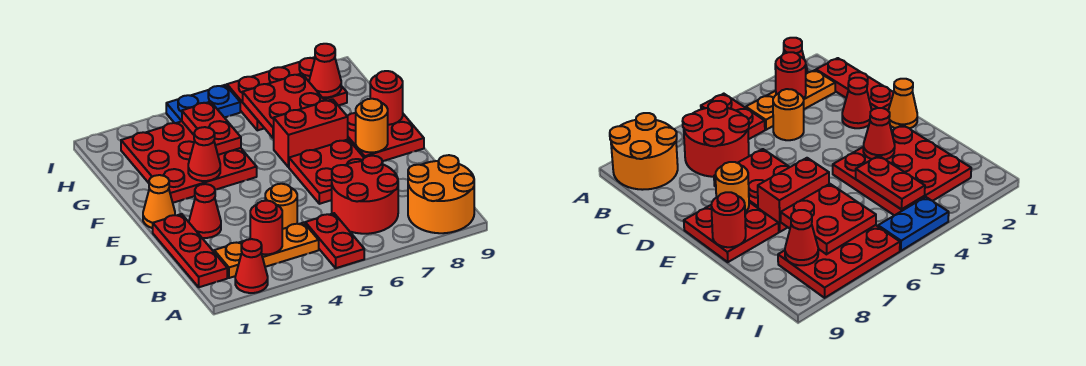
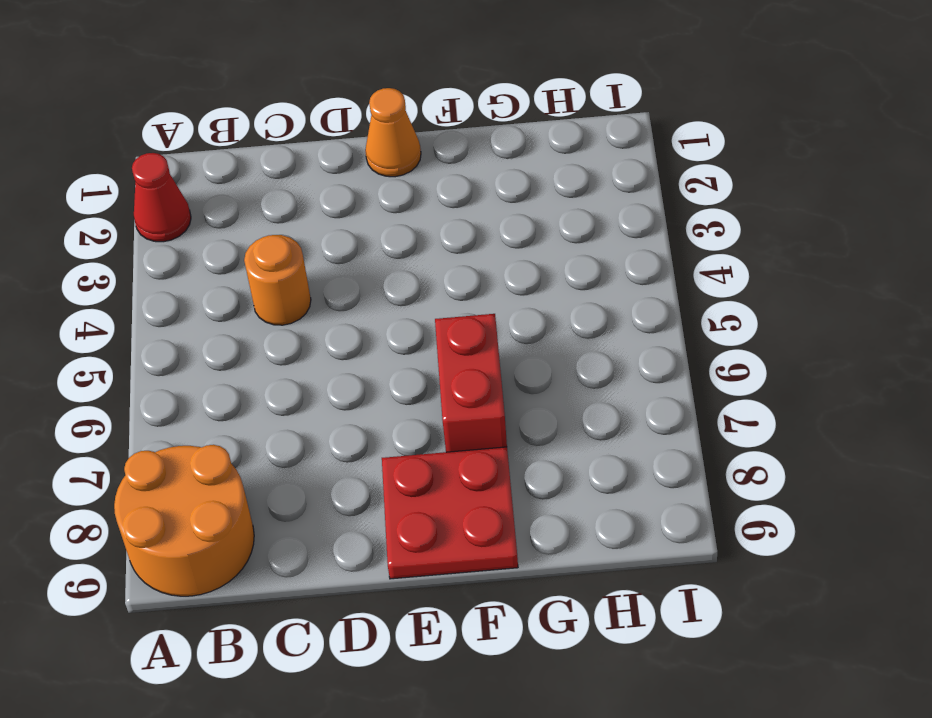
none -> red 1x2 plate [305,213,364,268]
none -> red 1x3 plate [153,214,227,287]
none -> orange 1x3 plate [214,223,319,278]

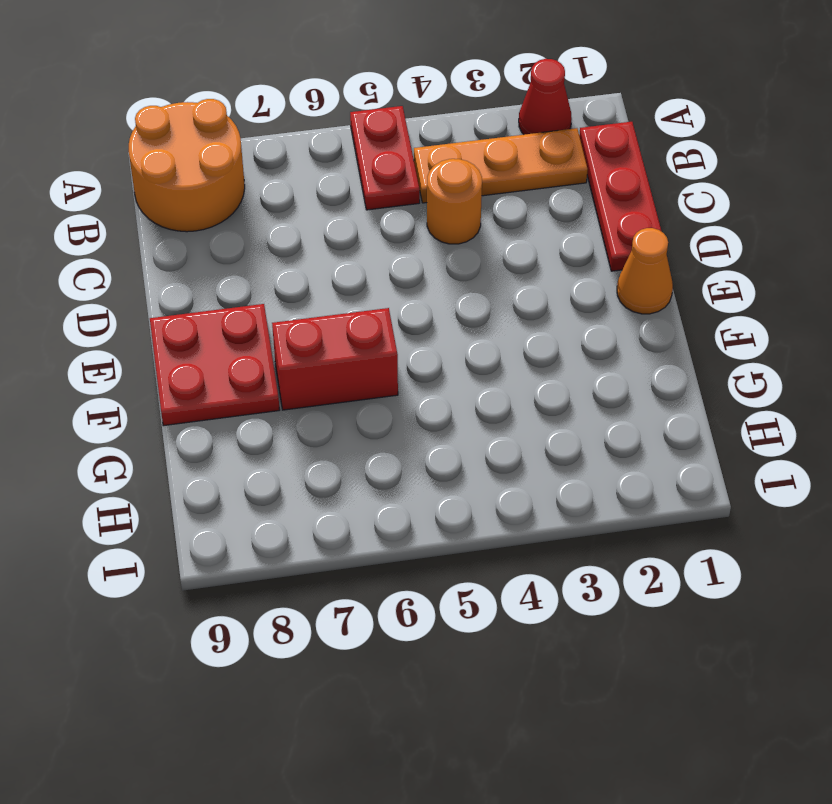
none -> red 2x2 round brick [332,156,398,234]
none -> red 1x1 cone [189,184,221,238]
none -> red 2x2 plate [289,140,364,204]

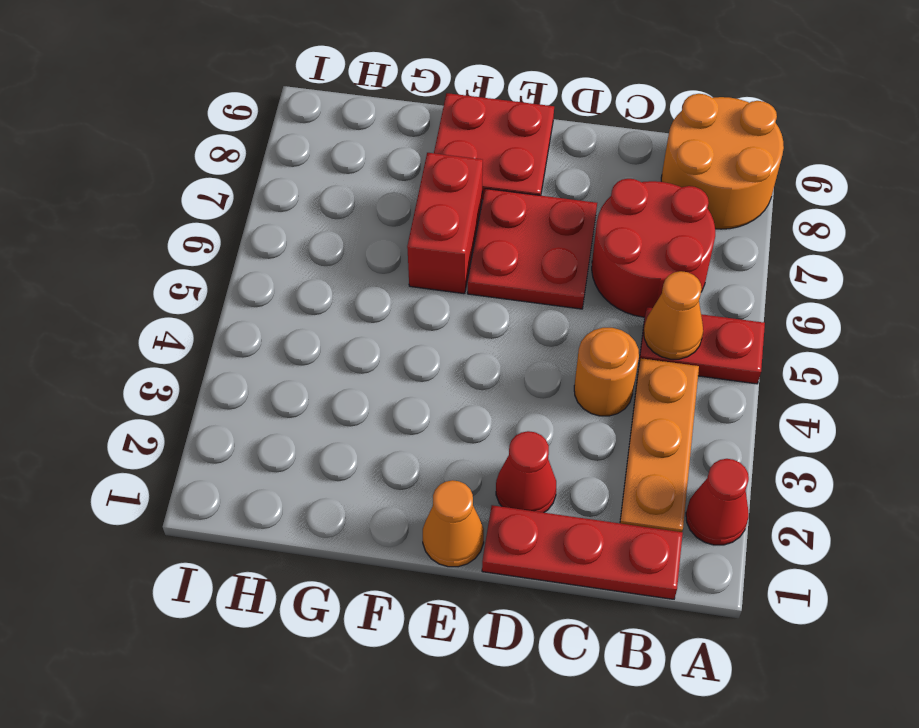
orange 1x1 cone [644,271,703,359] -> none
none -> red 3x3 plate [121,121,257,203]
none -> red 2x3 plate [227,57,347,130]
none -> blue 1x2 plate [166,85,240,123]

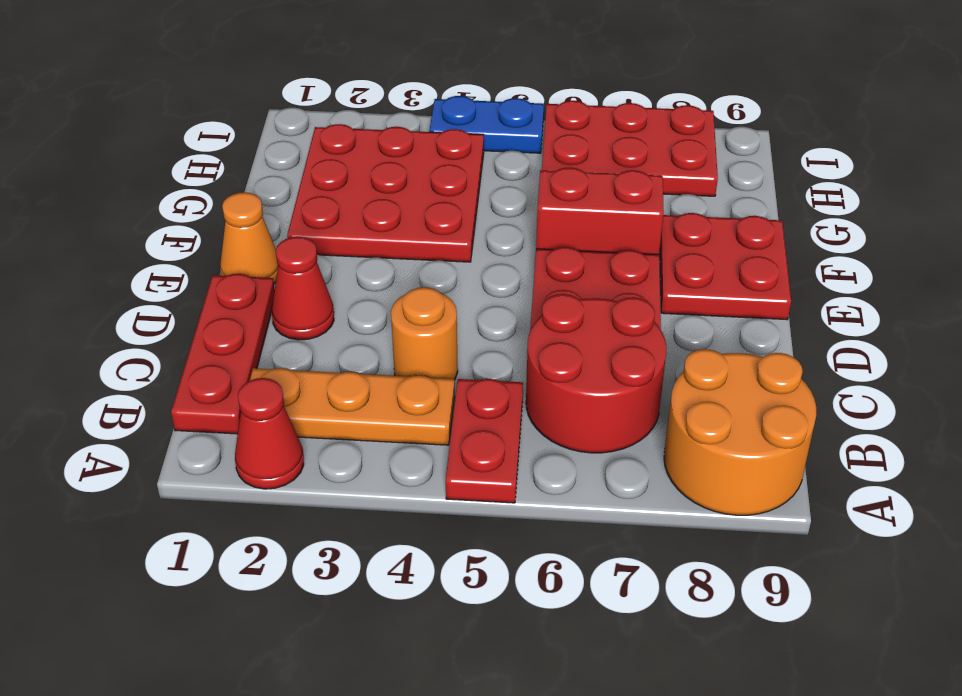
none -> red 1x1 round brick [250,201,282,254]
none -> orange 1x1 round brick [356,99,388,152]
none -> red 1x1 cone [188,127,220,181]

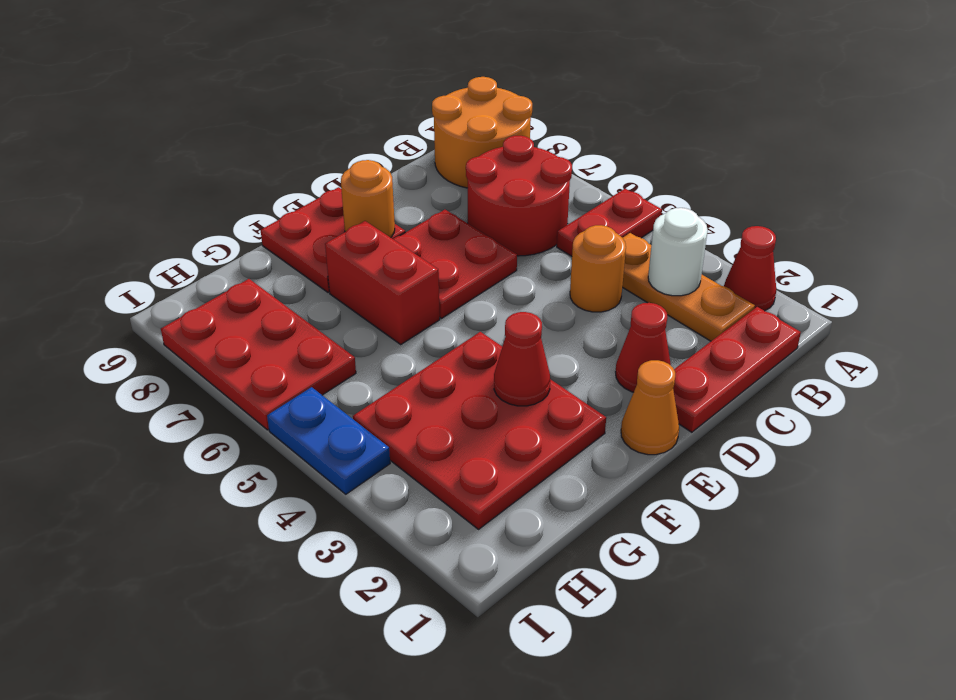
white 1x1 round brick [648,208,708,296] -> red 1x1 round brick [250,201,282,254]
none -> red 1x1 round brick [370,71,403,125]
none -> red 1x2 plate [182,102,241,155]
none -> red 2x2 plate [243,73,325,138]

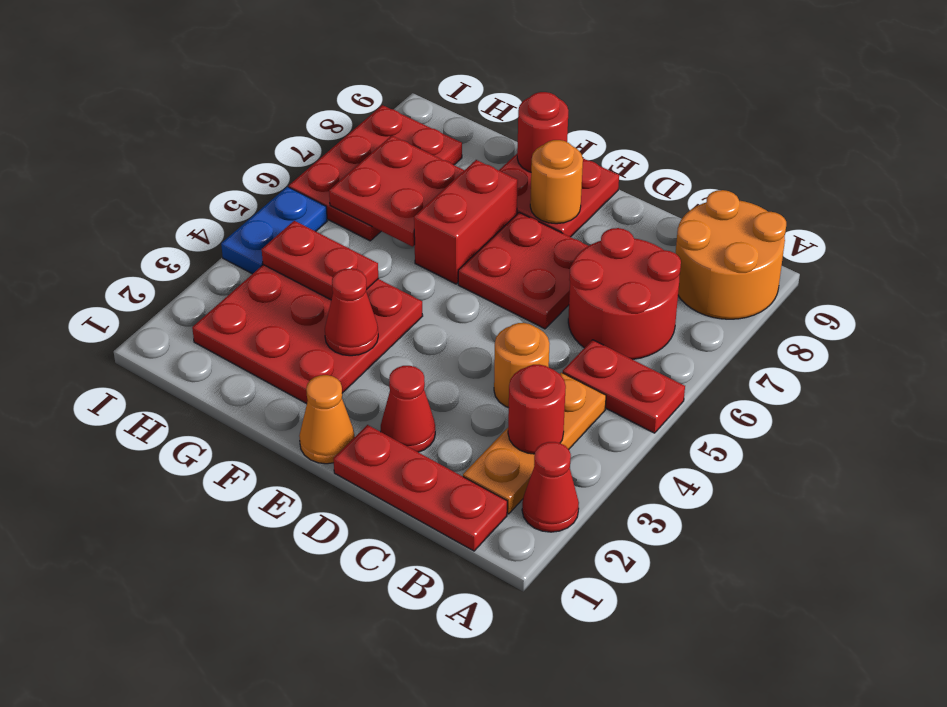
none -> red 1x1 cone [309,44,341,97]

